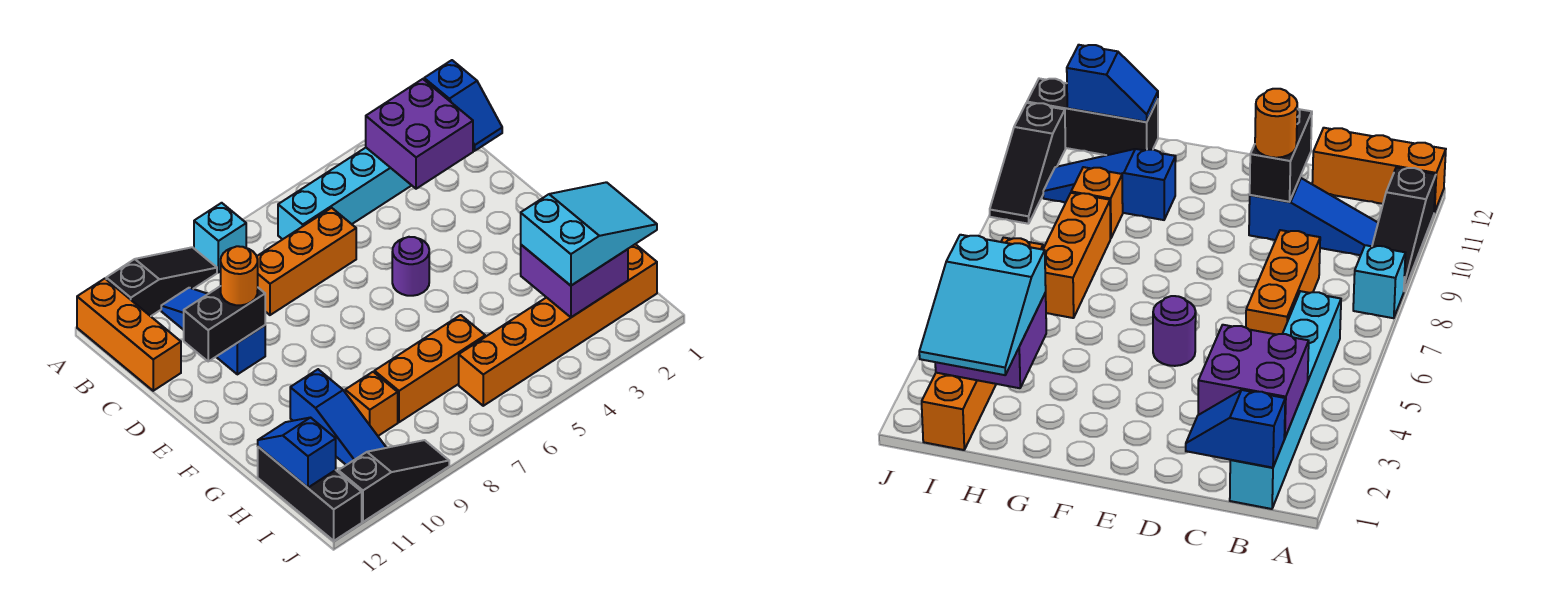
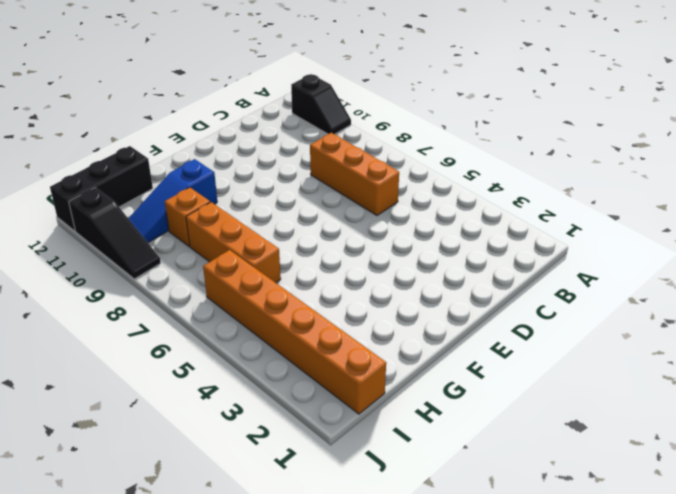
black 1x2 slope [291,74,351,134] -> black 1x3 slope [106,247,217,316]
none -> cyan 1x1 brick [194,203,246,272]
none -> orange 1x3 brick [77,279,181,391]
none -> cyan 1x6 brick [278,148,412,239]

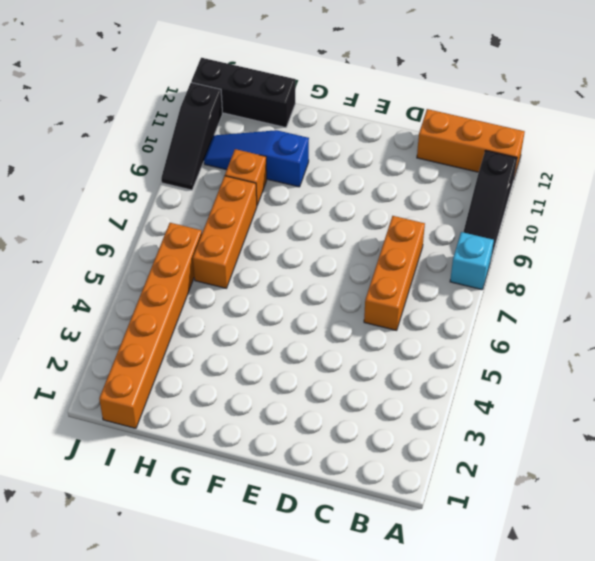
none -> cyan 1x6 brick [278,148,412,239]
none -> blue 1x3 slope [161,288,265,374]
none -> purple 1x1 round brick [392,237,429,296]

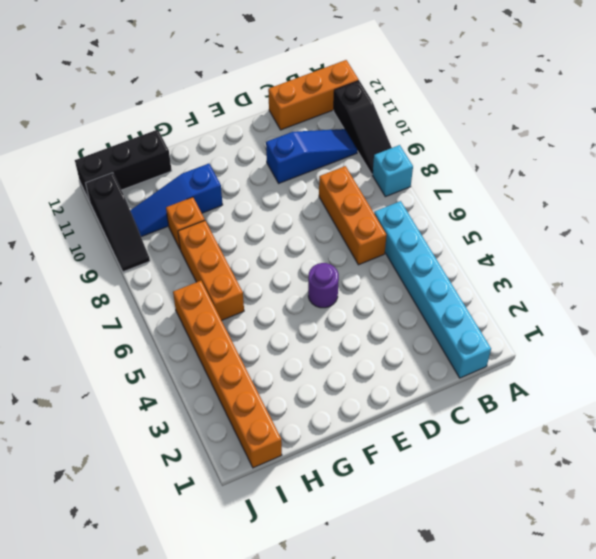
none -> blue 1x2 slope [424,60,502,151]
none -> purple 2x2 brick [366,79,473,189]
none -> black 1x2 brick [184,286,265,361]

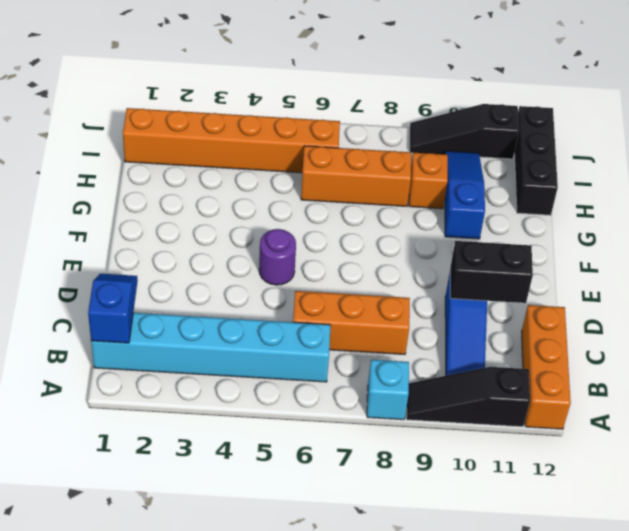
none -> purple 2x2 brick [366,79,473,189]
none -> purple 2x2 brick [521,245,628,317]
none -> blue 1x2 slope [258,418,336,488]

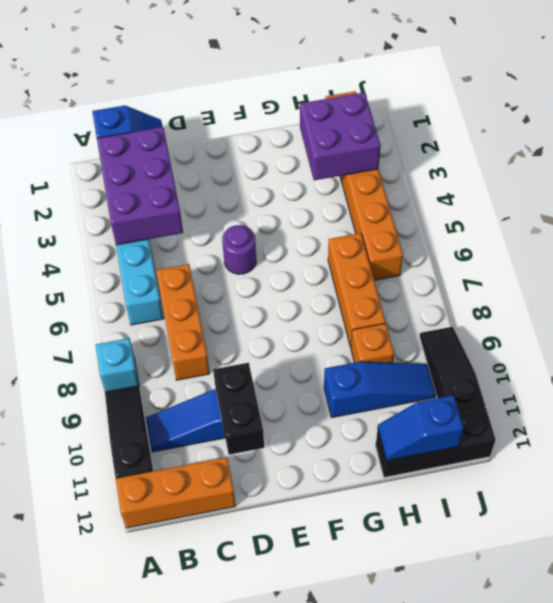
purple 2x3 brick [97,127,183,245] -> purple 2x2 brick [366,79,473,189]
none -> orange 1x1 round brick [221,246,258,305]
none -> cyan 2x3 slope [521,182,657,286]

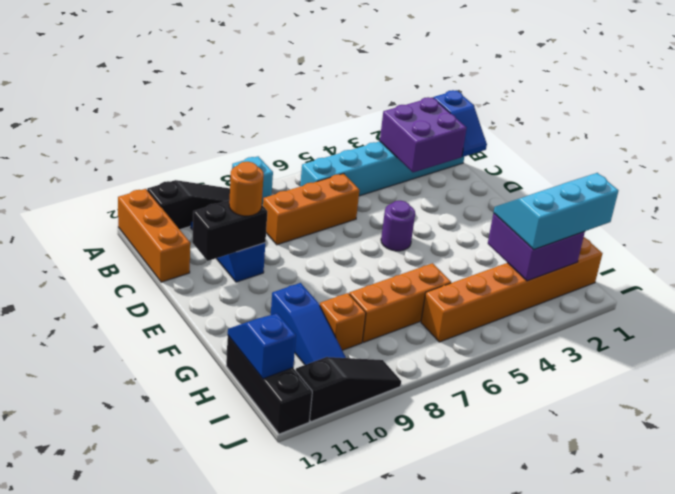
cyan 2x3 slope [493,173,618,250] -> cyan 2x3 slope turned to [521,182,657,286]

